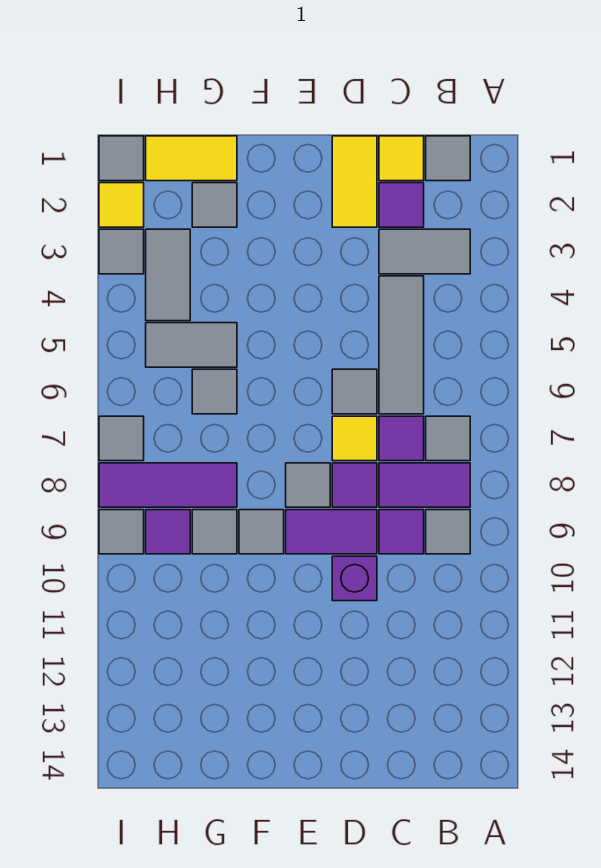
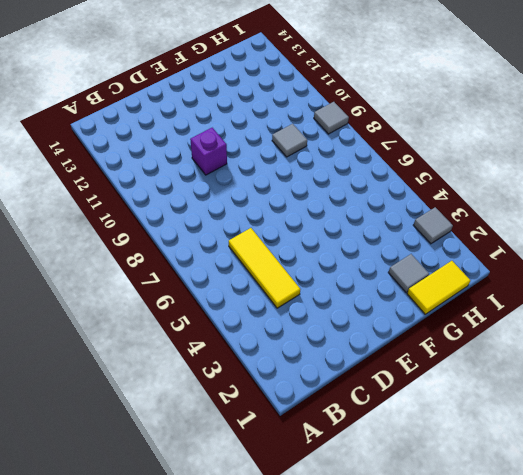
yellow 1x3 tile [229,228,301,308] -> grey 1x3 tile [379,276,424,414]
none -> grey 1x1 tile [426,136,470,181]
none -> grey 1x2 tile [379,229,470,274]
none -> grey 1x1 tile [426,416,470,461]
none -> purple 1x2 tile [379,463,470,507]

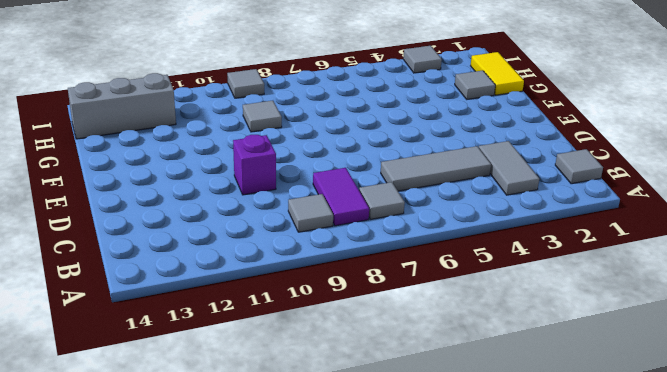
grey 1x3 brick [68,73,176,139] -> none
none -> yellow 1x1 tile [379,136,424,181]
none -> purple 1x1 tile [379,183,424,227]
none -> purple 1x1 tile [379,416,424,461]
none -> purple 1x1 tile [379,510,424,554]

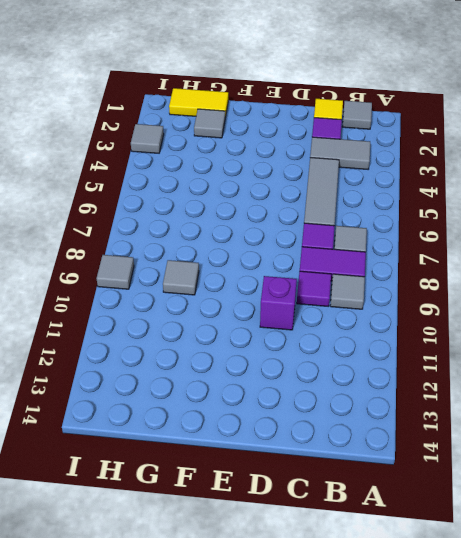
none -> yellow 1x2 tile [332,136,377,227]
none -> grey 1x1 tile [332,369,377,414]
none -> yellow 1x1 tile [332,416,377,461]
none -> purple 1x1 tile [332,463,377,507]

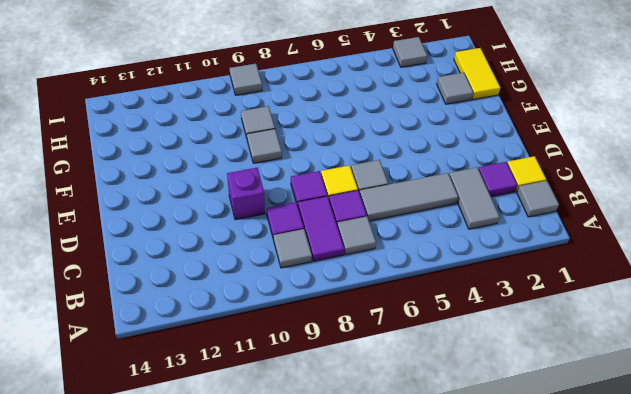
none -> yellow 1x2 tile [332,136,377,227]
none -> purple 1x2 tile [286,510,377,554]
none -> grey 1x1 tile [286,463,330,507]
none -> grey 1x2 tile [146,323,237,367]

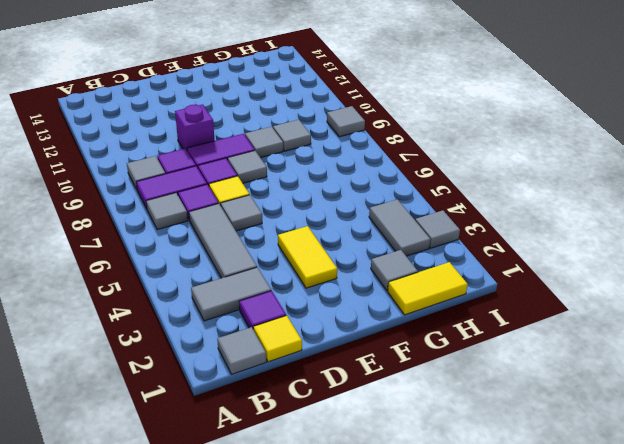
yellow 1x2 tile [278,226,337,288] -> yellow 1x2 tile moved to [332,136,377,227]
none -> grey 1x2 tile [146,323,237,367]
none -> grey 1x1 tile [192,369,237,414]
none -> purple 1x3 tile [99,463,237,507]
none -> purple 1x1 tile [146,510,190,554]

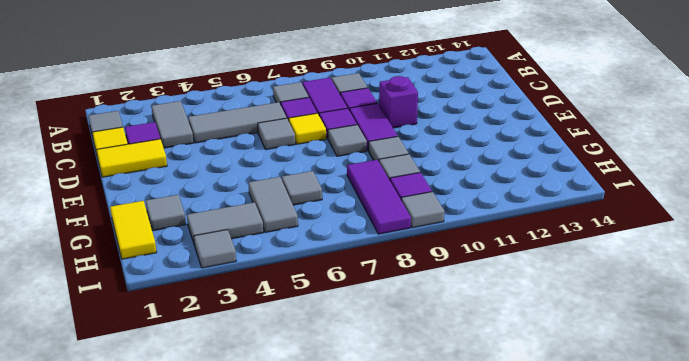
none -> grey 1x1 tile [99,136,144,181]
none -> yellow 1x1 tile [99,183,144,227]
none -> grey 1x1 tile [99,416,144,461]

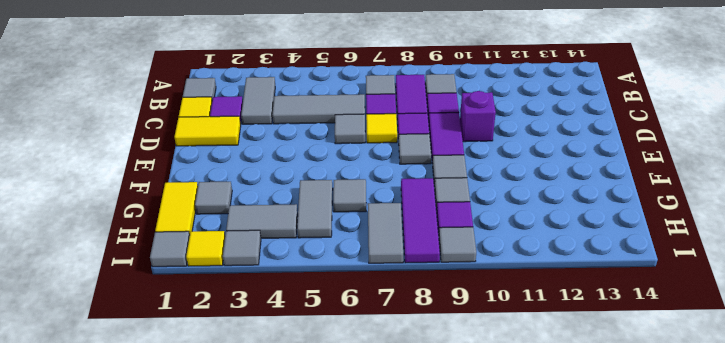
grey 1x2 tile [368,203,403,263] -> grey 1x1 tile [99,416,144,461]

